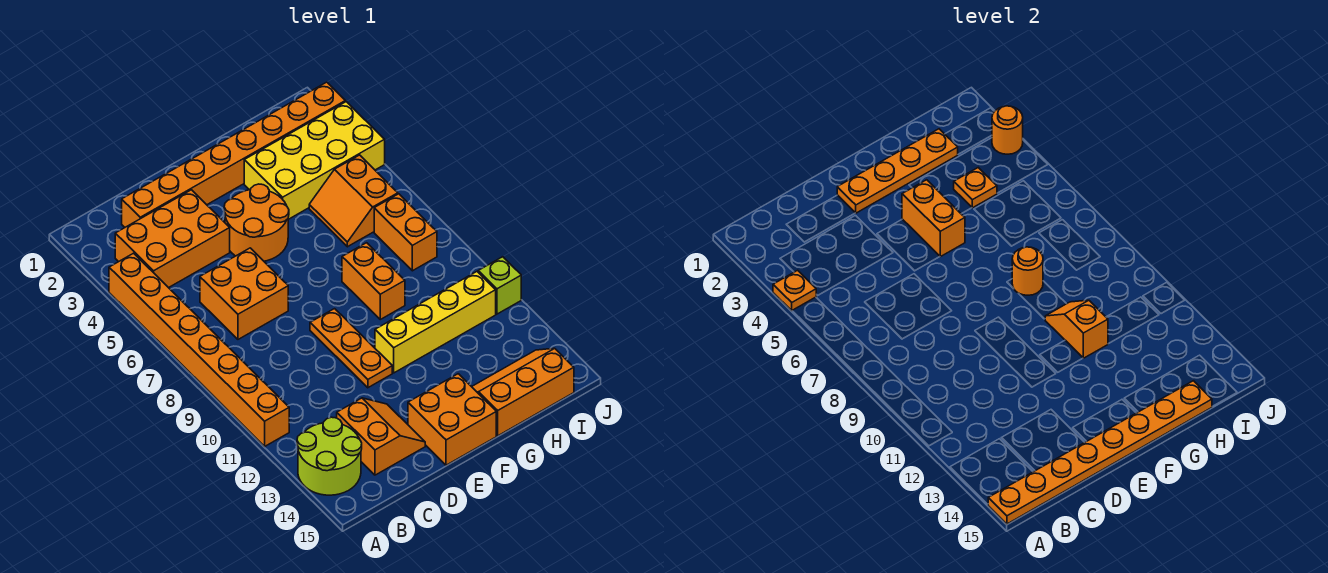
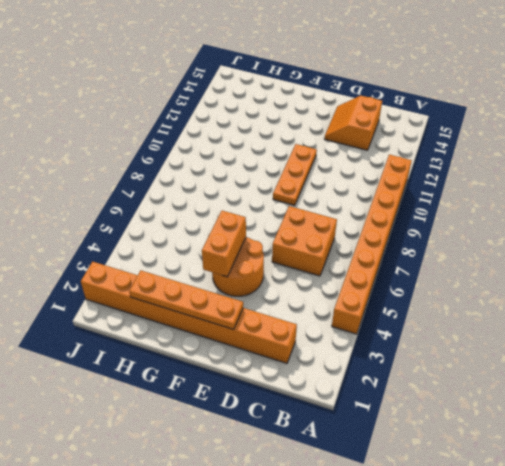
none -> lime 2x2 round brick [297,417,362,495]
none -> orange 2x3 brick [115,190,230,288]
none -> orange 2x2 brick [408,374,496,465]

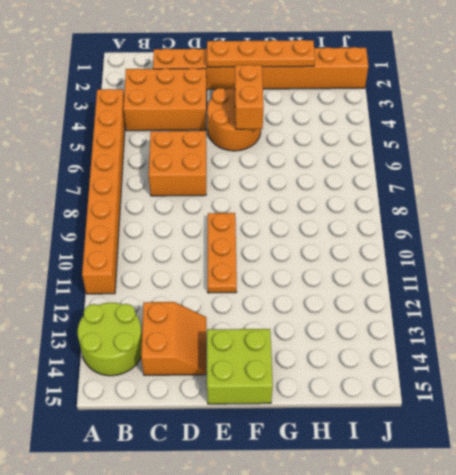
lime 2x2 brick [207,329,273,404] -> orange 2x2 brick [408,374,496,465]
none -> yellow 1x4 brick [375,272,496,373]
none -> yellow 2x4 brick [244,102,385,219]
none -> orange 1x2 brick [342,243,405,319]

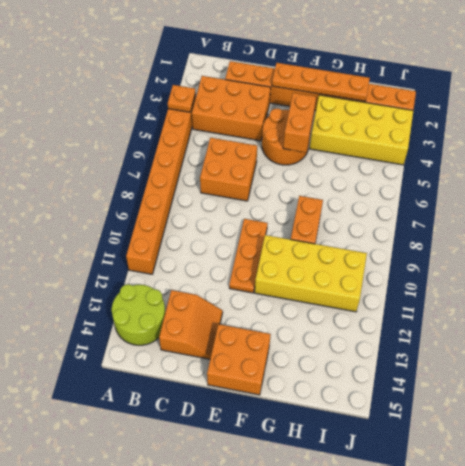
yellow 2x4 brick [255,235,367,312] -> yellow 1x4 brick [375,272,496,373]
none -> orange 2x3 slope [472,348,574,436]
none -> orange 2x2 slope [309,155,398,247]
none -> orange 1x2 brick [374,194,437,271]

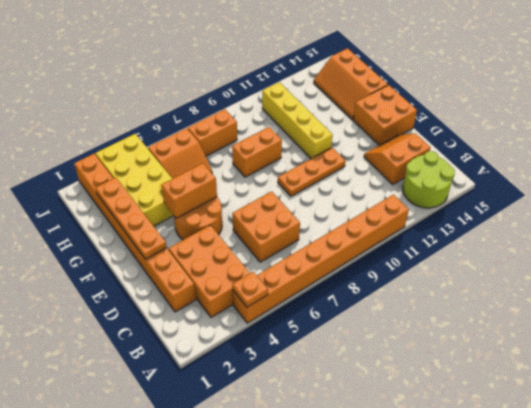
none -> lime 1x1 brick [478,257,521,314]
none -> orange 1x8 plate [988,381,1212,524]
none -> orange 1x1 round brick [1012,247,1043,295]

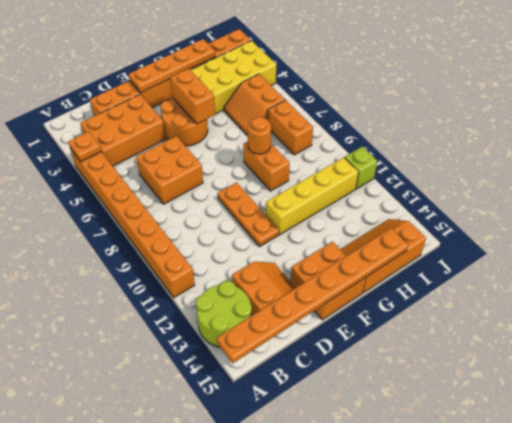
none -> orange 1x2 slope [1045,300,1108,358]
none -> orange 1x1 plate [954,168,997,208]
none -> orange 1x1 round brick [992,106,1023,154]

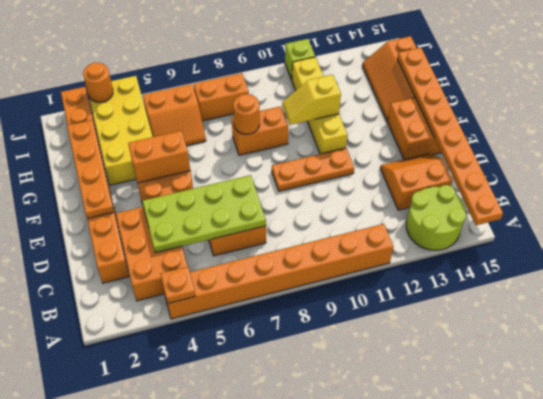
lime 2x4 plate [142,175,266,253] -> none
yellow 1x2 slope [282,75,341,125] -> orange 1x2 slope [1045,300,1108,358]
none -> orange 1x1 plate [954,168,997,208]

